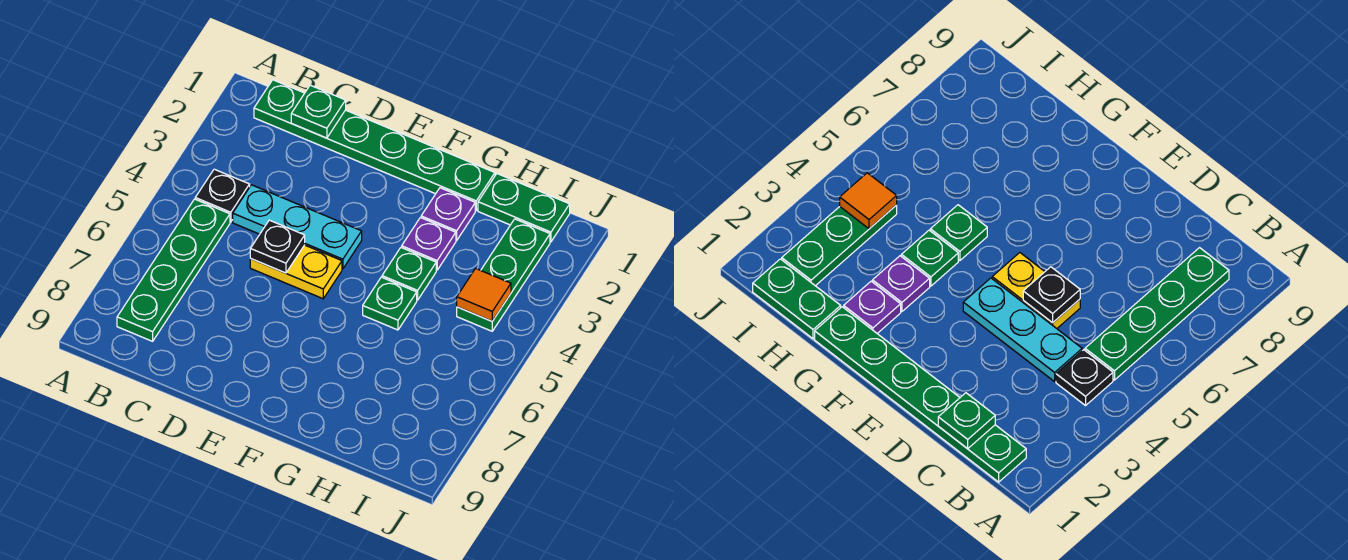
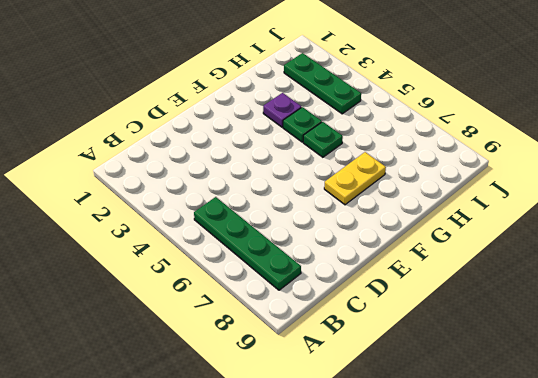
yellow 1x2 plate [324,152,386,205] -> yellow 1x2 plate moved to [250,245,342,299]
none -> green 1x6 plate [254,80,495,210]
none -> black 1x1 plate [195,169,250,222]
none -> cyan 1x3 plate [233,185,362,269]

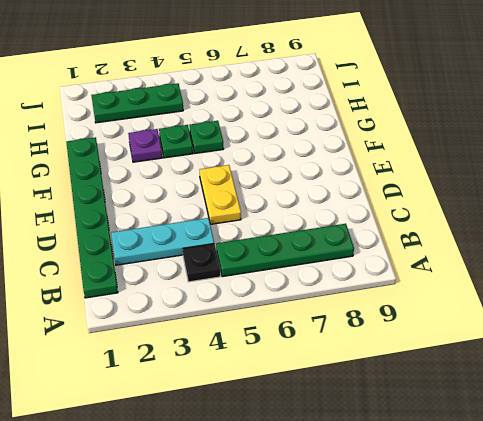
cyan 1x3 plate [111,218,214,265] -> cyan 1x3 plate turned to [233,185,362,269]
none -> purple 1x1 plate [421,188,475,240]
none -> green 1x2 plate [478,174,570,242]
none -> green 1x1 plate [291,85,346,138]

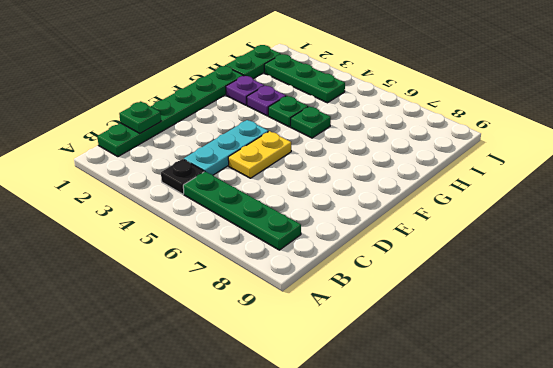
none -> black 1x1 plate [250,220,305,273]
none -> orange 1x1 tile [457,268,511,321]

